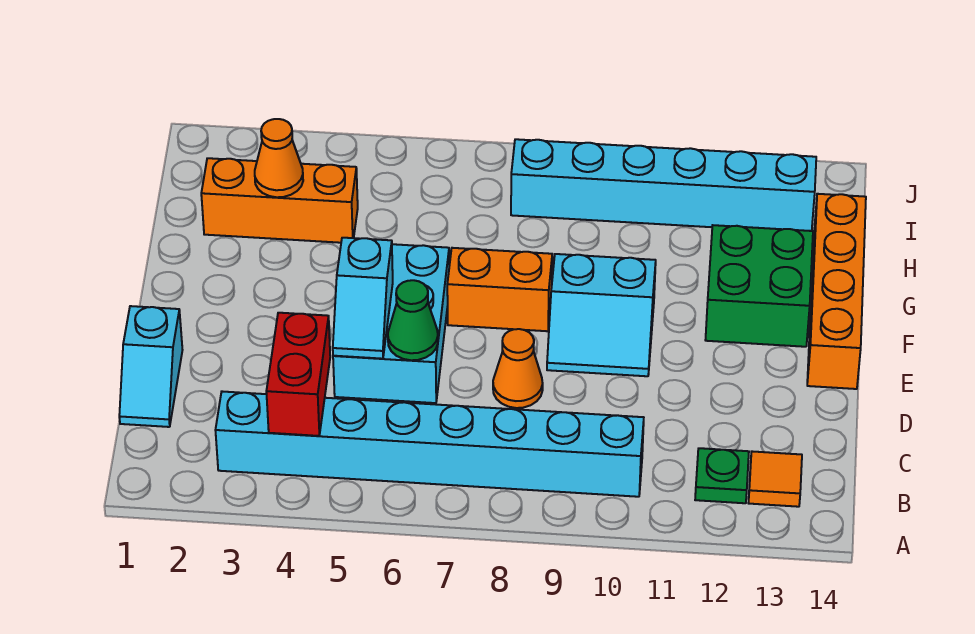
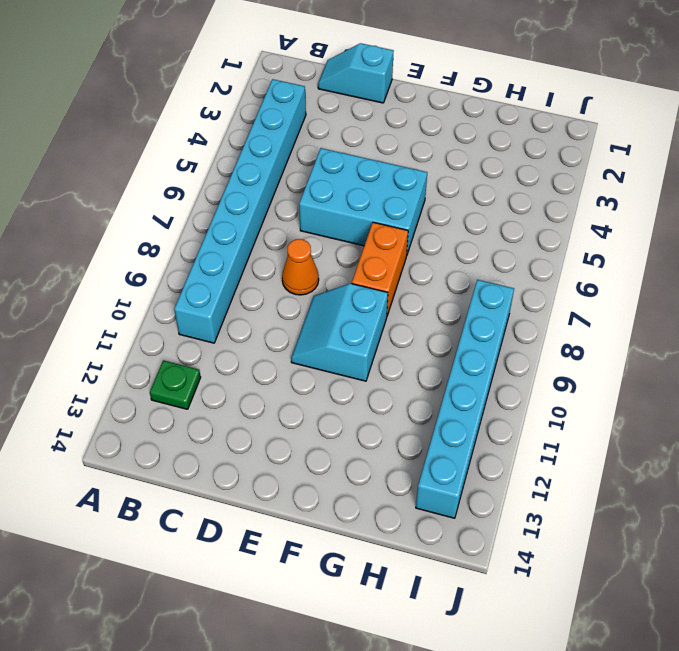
none -> orange 1x1 tile [749,451,802,507]
none -> orange 1x4 brick [807,194,866,389]
none -> green 2x2 brick [706,225,813,347]

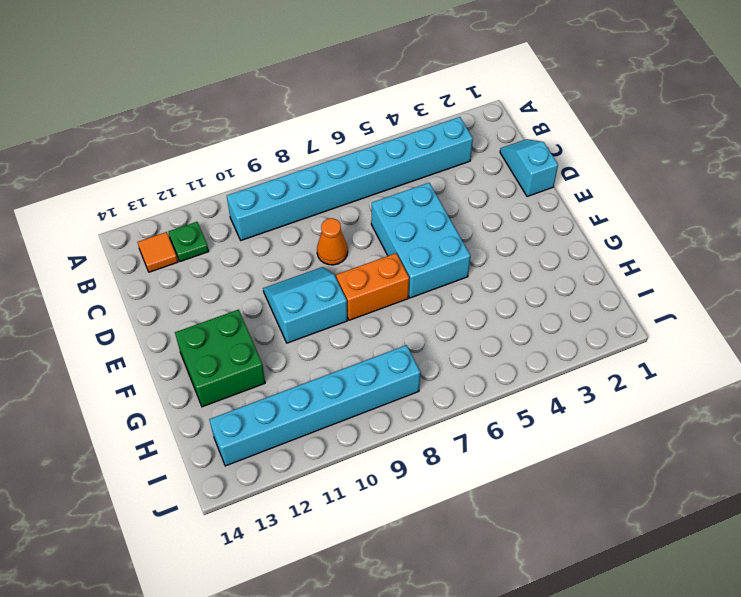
none -> orange 1x4 brick [807,194,866,389]
none -> orange 1x3 brick [201,158,358,243]
none -> red 1x2 brick [266,313,330,436]

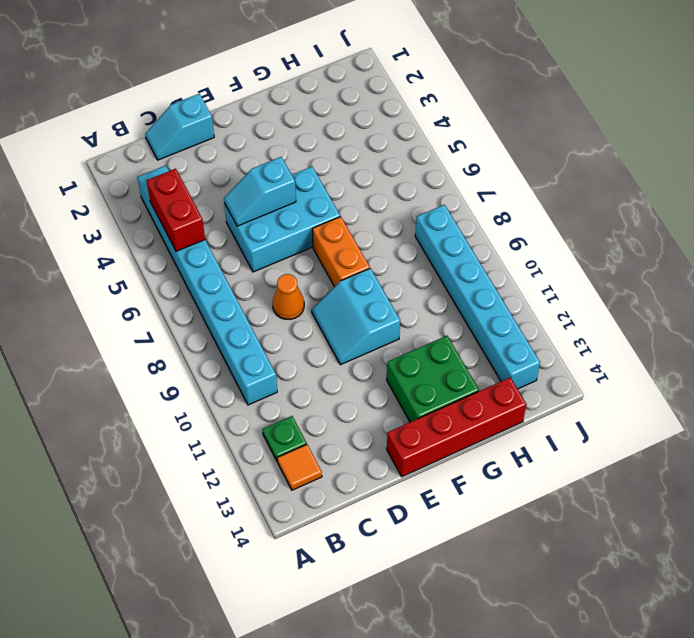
red 1x2 brick [147,169,205,251] -> red 1x2 brick turned to [266,313,330,436]
red 1x4 brick [387,377,526,477] -> orange 1x4 brick [807,194,866,389]
none -> orange 1x3 brick [201,158,358,243]
none -> green 1x1 cone [388,280,438,360]
none -> orange 1x1 cone [255,119,303,197]

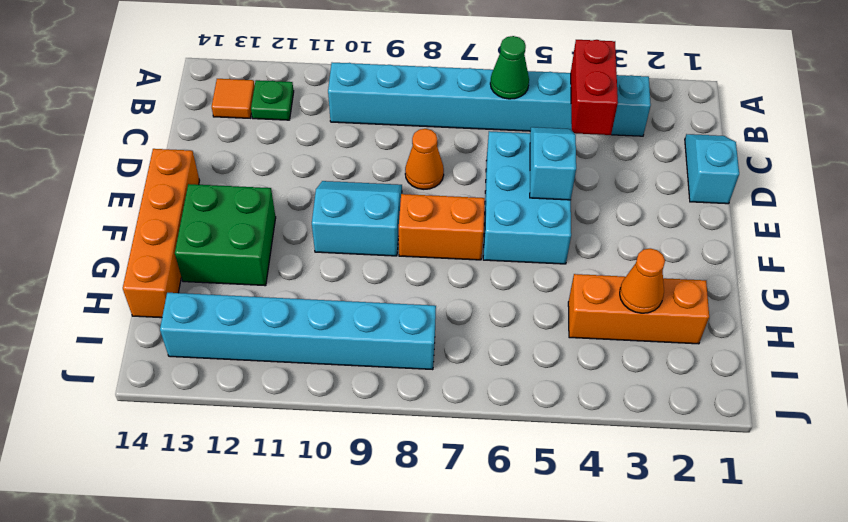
green 1x1 cone [490,36,529,99] -> green 1x1 cone moved to [388,280,438,360]

